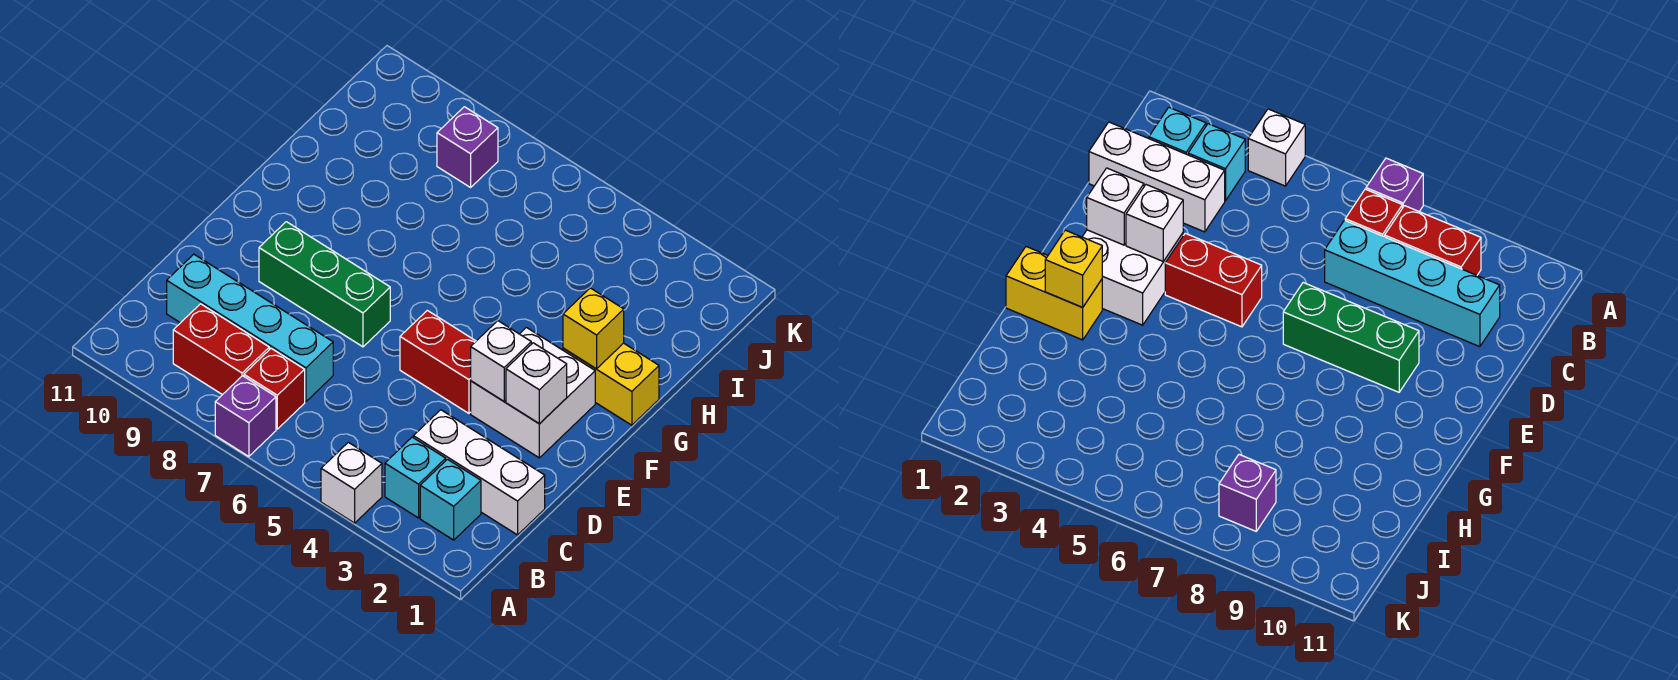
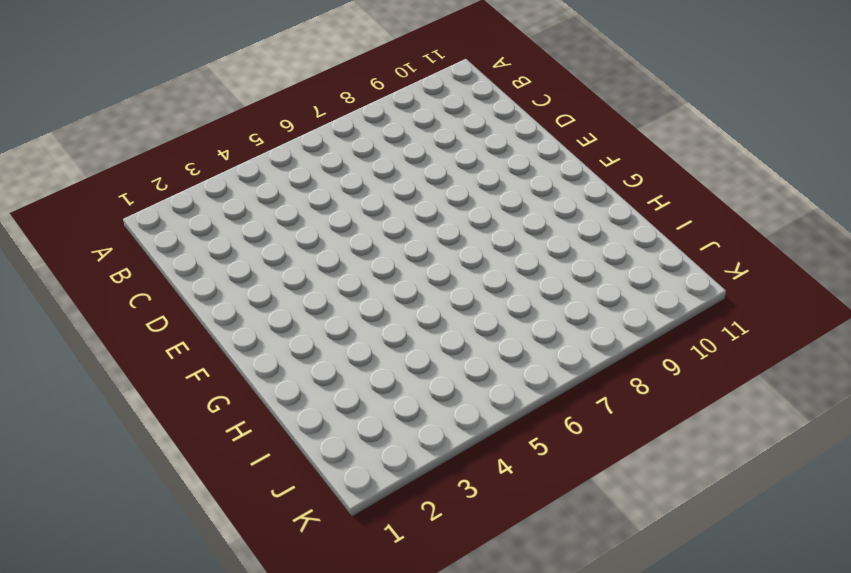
none -> white 1x1 brick [321,442,382,523]
none -> purple 1x1 brick [215,376,276,457]
none -> cyan 1x1 brick [420,459,481,540]

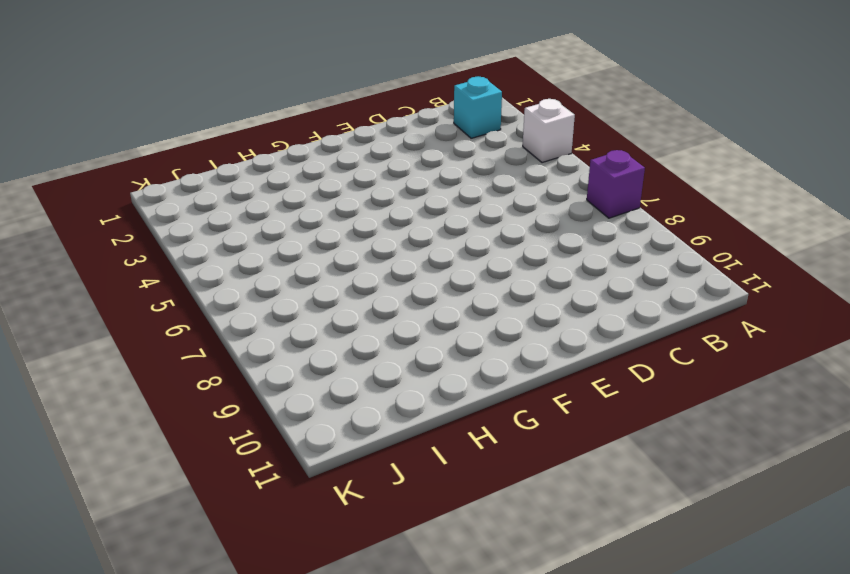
none -> cyan 1x1 brick [385,437,446,518]
none -> red 1x1 brick [244,348,305,429]
none -> red 1x2 brick [173,304,269,395]

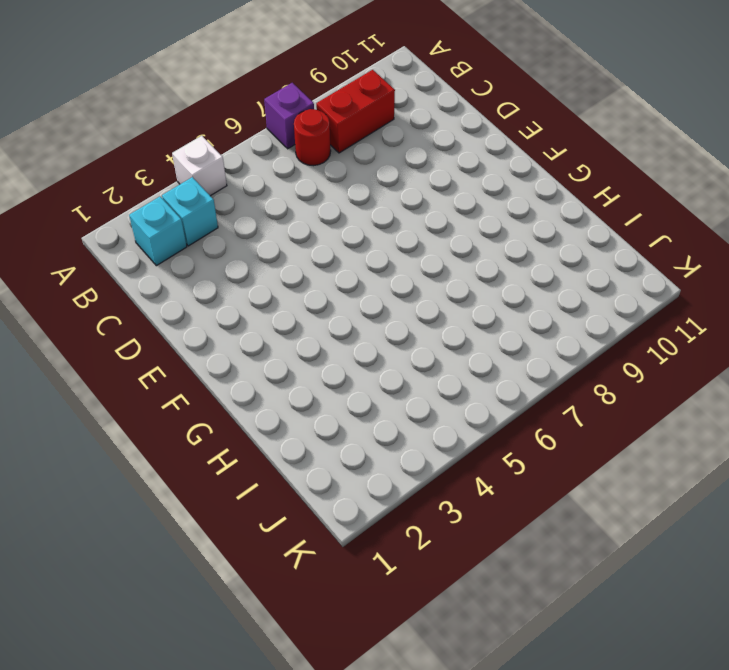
red 1x1 round brick [294,109,331,166] -> red 1x1 brick [244,348,305,429]
none -> white 1x3 brick [413,410,545,535]
none -> cyan 1x4 brick [167,254,333,402]
none -> white 2x2 brick [471,328,595,458]

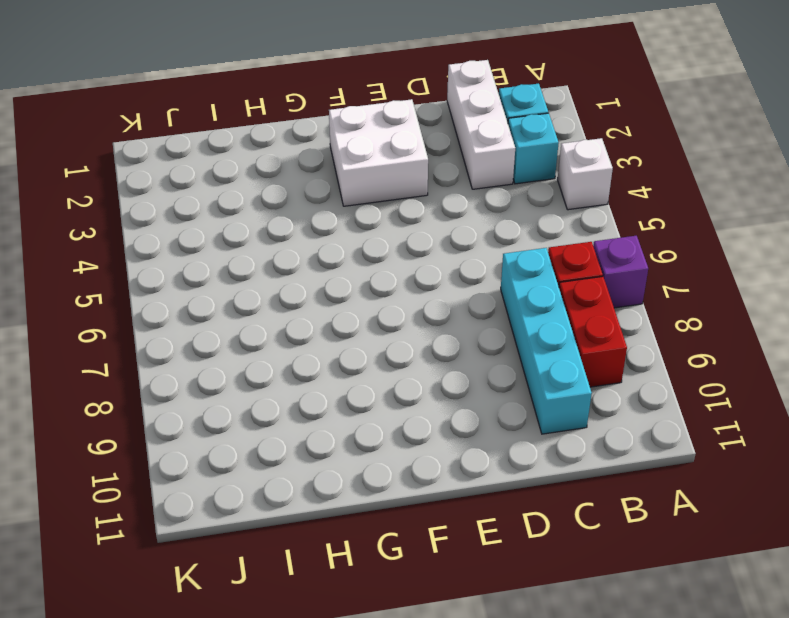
none -> red 1x2 brick [400,310,476,413]
none -> green 1x3 brick [259,222,390,347]
none -> yellow 1x2 brick [563,343,659,425]

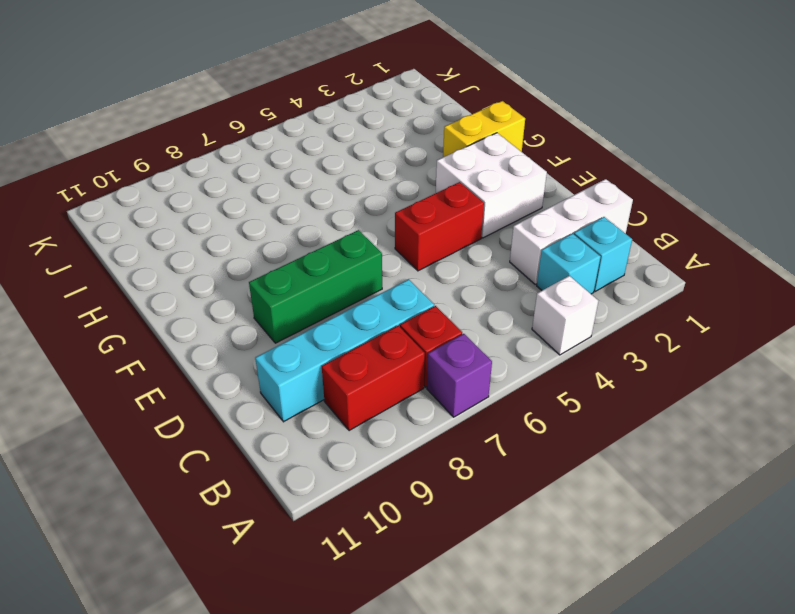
none -> purple 1x1 brick [437,107,498,187]
none -> white 1x1 brick [506,343,567,423]
none -> white 1x1 brick [471,321,531,401]

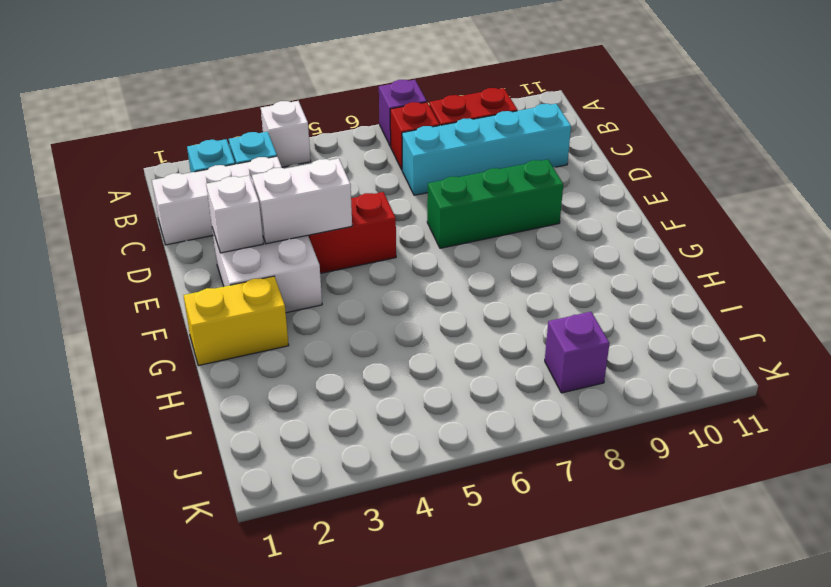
white 1x2 brick [252,158,352,244] -> white 1x1 brick [471,321,531,401]
none -> yellow 1x1 brick [563,288,624,369]

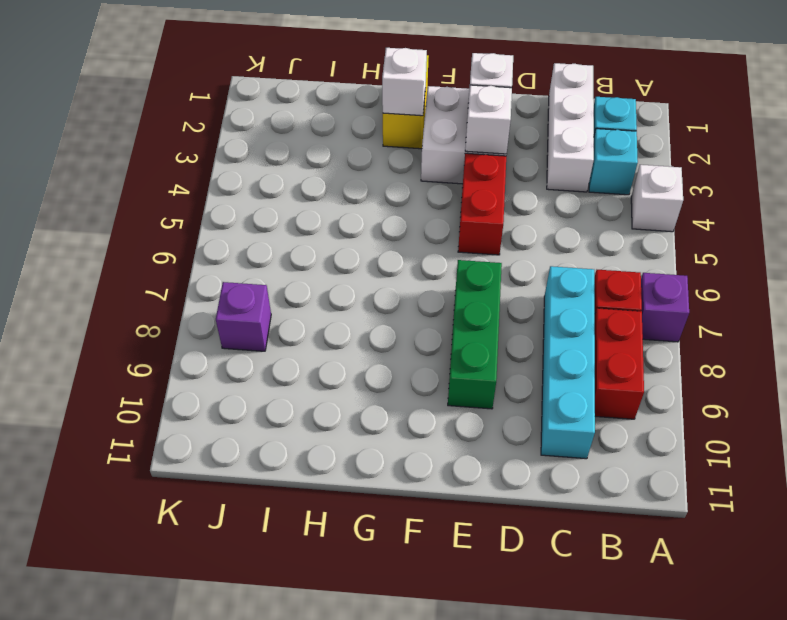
white 1x1 brick [382,48,427,116] -> yellow 1x1 brick [563,288,624,369]

